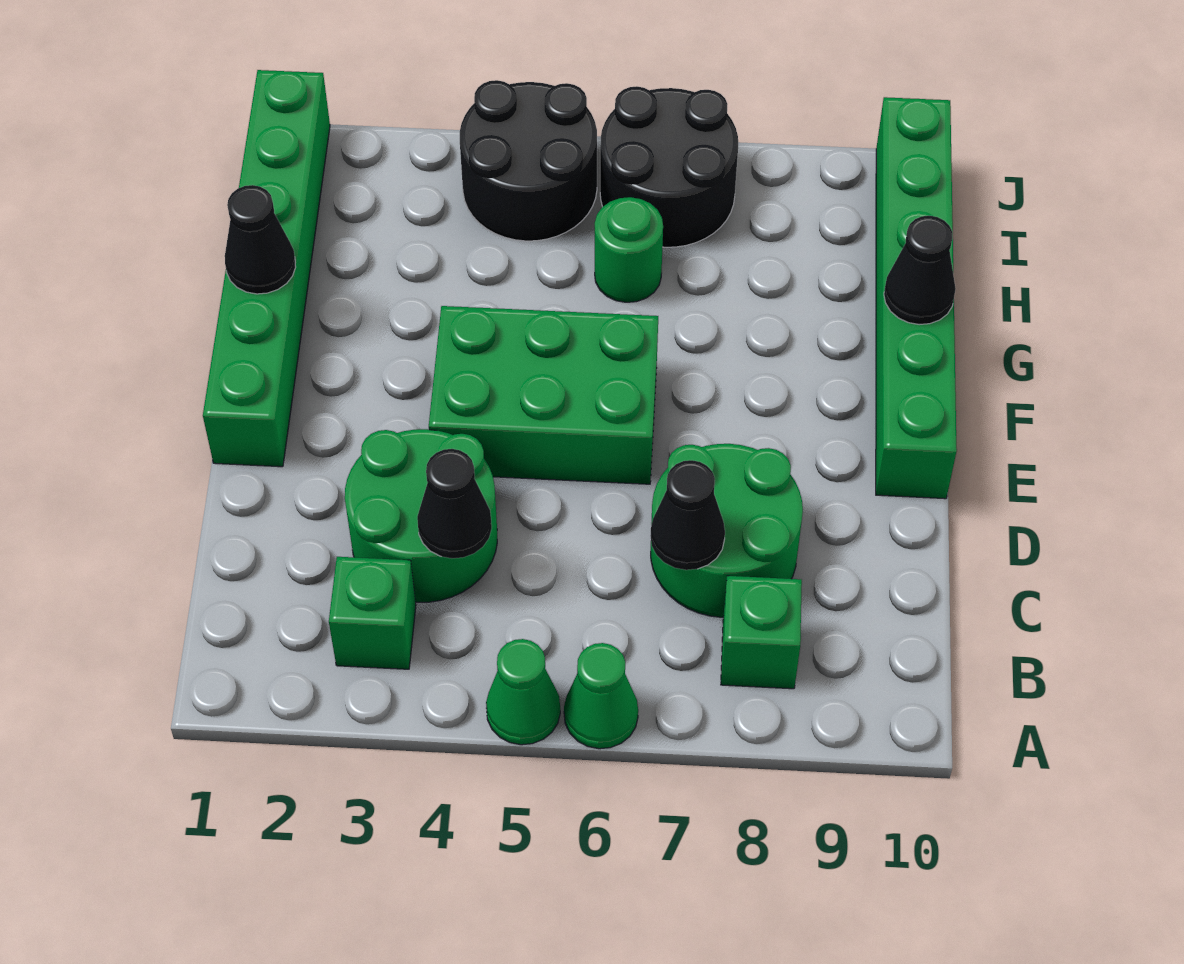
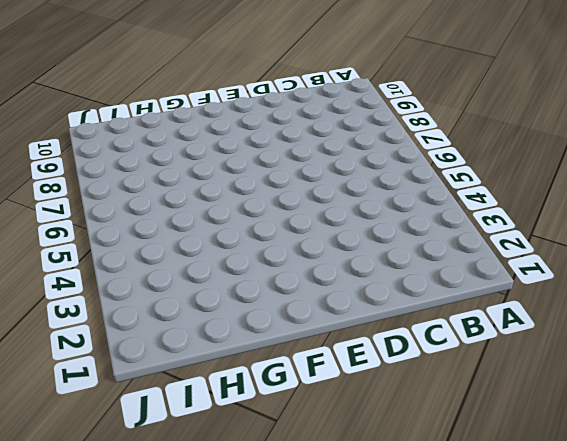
none -> green 1x1 cone [486,639,560,745]
none -> green 1x1 cone [564,643,638,749]
none -> green 1x1 brick [329,557,416,669]

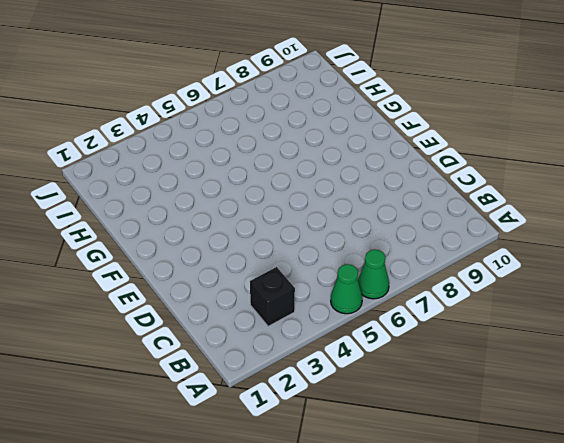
black 1x1 brick [250,267,295,326] -> green 1x1 brick [329,557,416,669]
none -> green 1x1 brick [721,576,802,689]
none -> green 2x2 round brick [345,429,497,602]
none -> green 2x2 round brick [651,444,803,617]

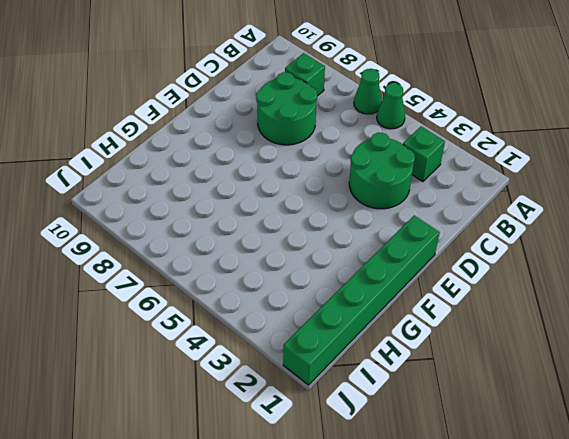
none -> green 2x3 brick [429,306,658,484]
none -> green 1x6 brick [876,97,957,499]
none -> green 1x1 round brick [595,197,663,302]

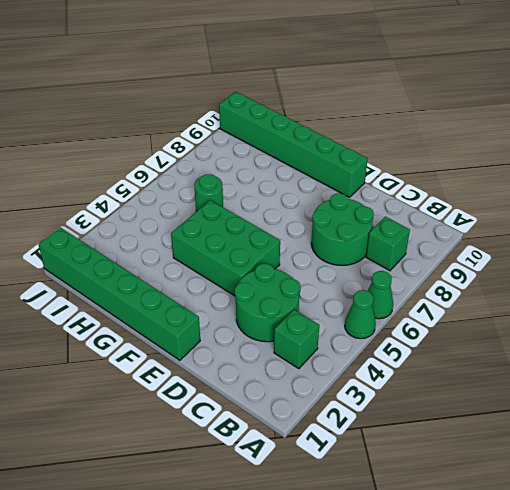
green 2x3 brick [171,200,280,296] -> green 2x3 brick turned to [429,306,658,484]
none -> black 2x2 round brick [460,80,597,241]
none -> black 2x2 round brick [600,86,738,247]
none -> black 1x1 cone [417,449,492,558]

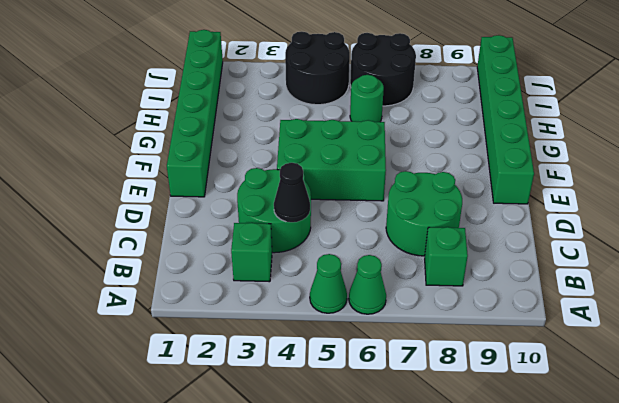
none -> black 1x1 cone [650,460,725,570]
none -> black 1x1 cone [225,185,296,294]
none -> black 1x1 cone [884,216,956,325]

